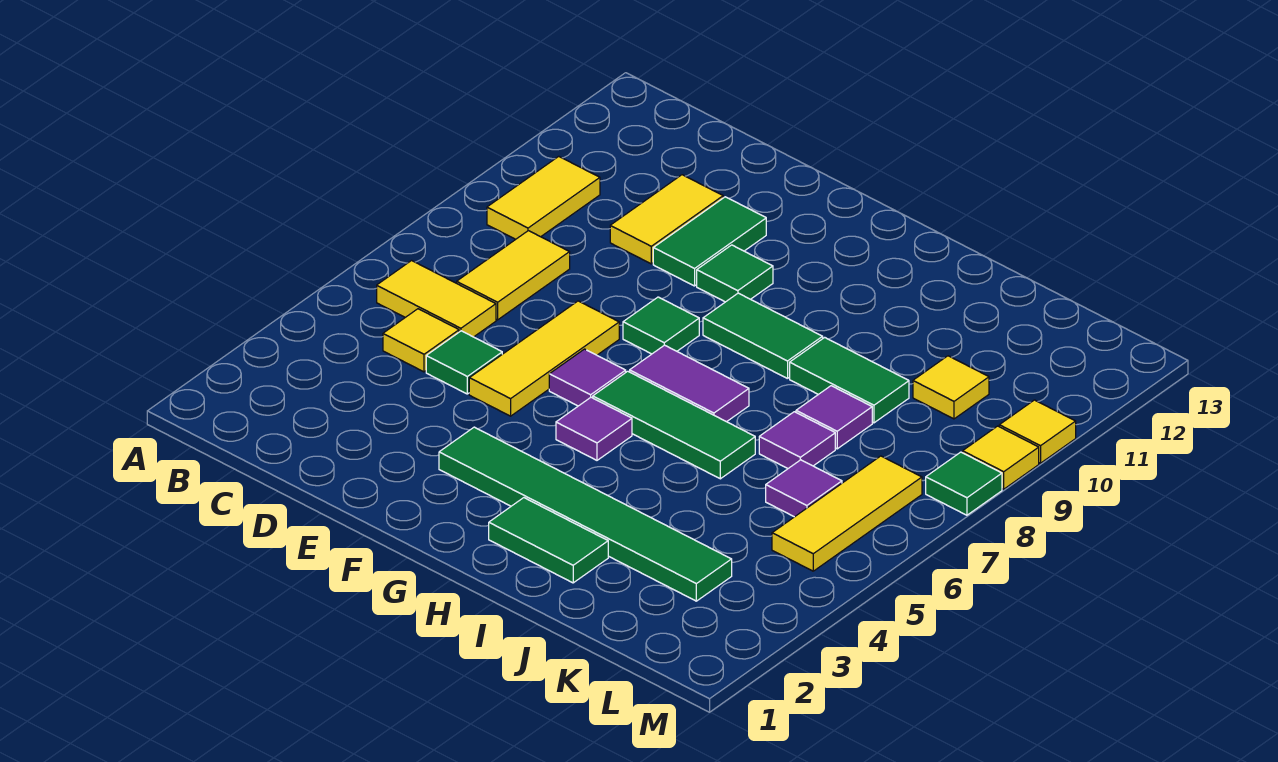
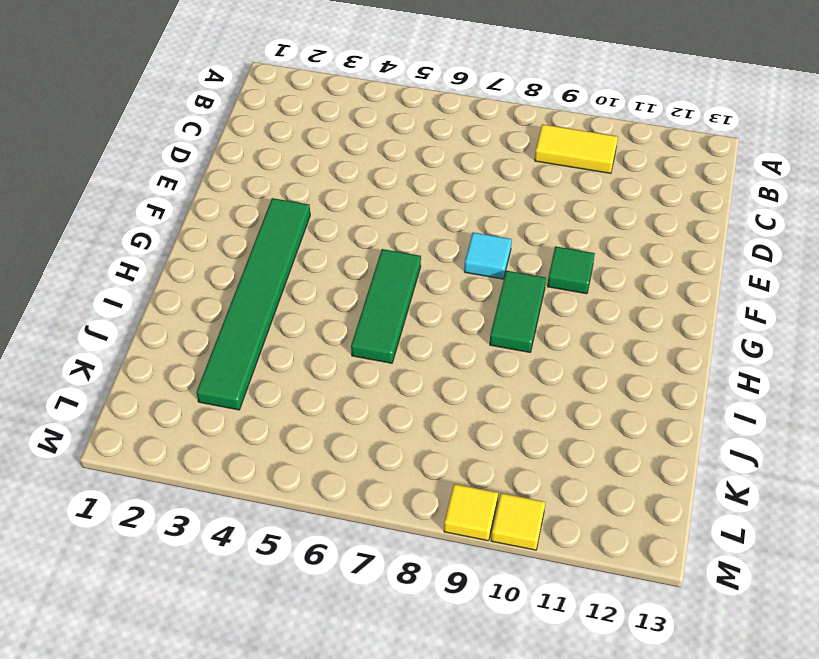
cyan 1x1 tile [464,232,512,279] -> green 1x1 tile [623,297,699,354]
none -> yellow 1x2 tile [377,261,496,337]
none -> yellow 1x1 tile [383,309,459,372]
none -> yellow 1x2 tile [457,231,570,320]

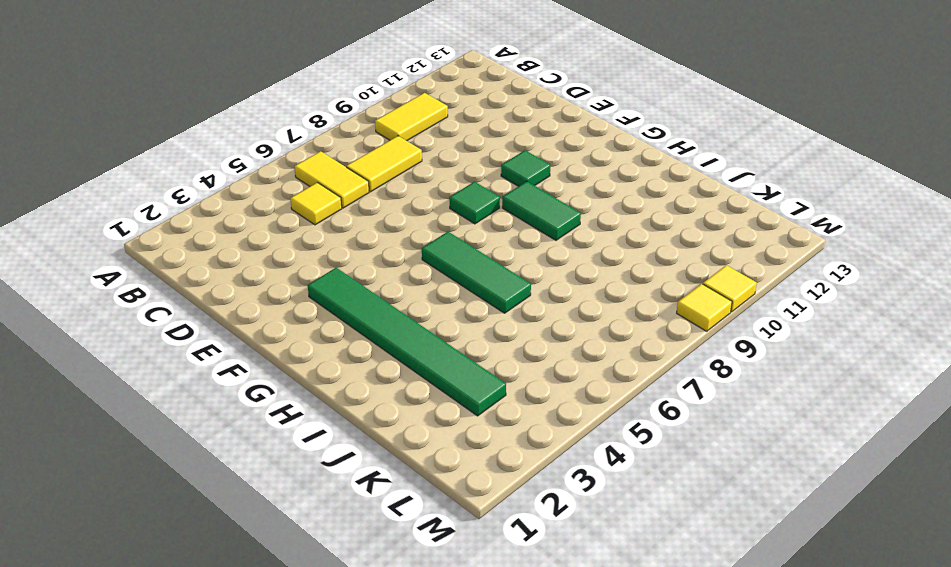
none -> green 1x1 tile [426,331,502,394]
none -> yellow 1x2 tile [610,175,723,264]
none -> yellow 1x3 tile [469,301,619,416]

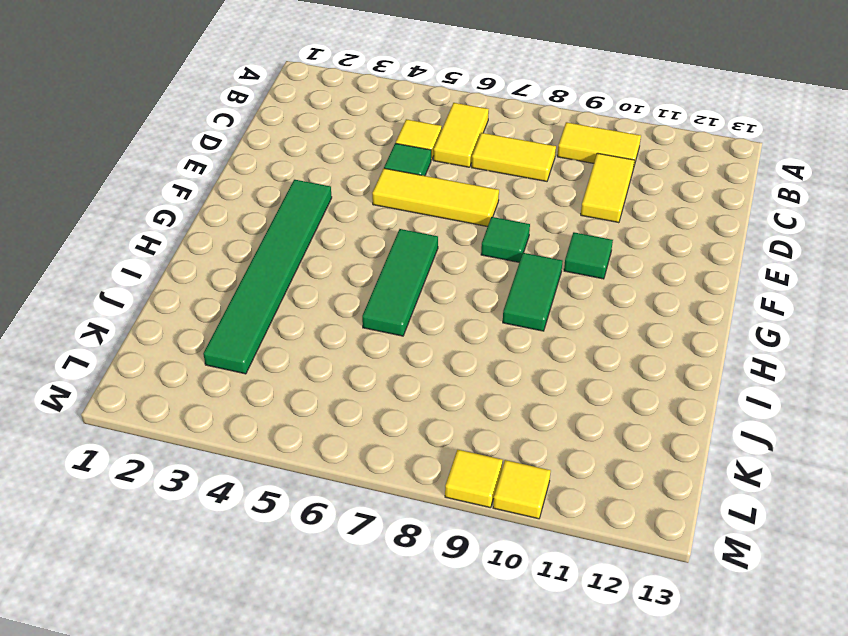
yellow 1x2 tile [581,153,634,223] -> yellow 1x2 tile turned to [610,175,723,264]
none -> green 1x2 tile [653,197,766,286]
none -> purple 1x1 tile [549,349,626,406]
none -> purple 1x1 tile [556,397,632,460]

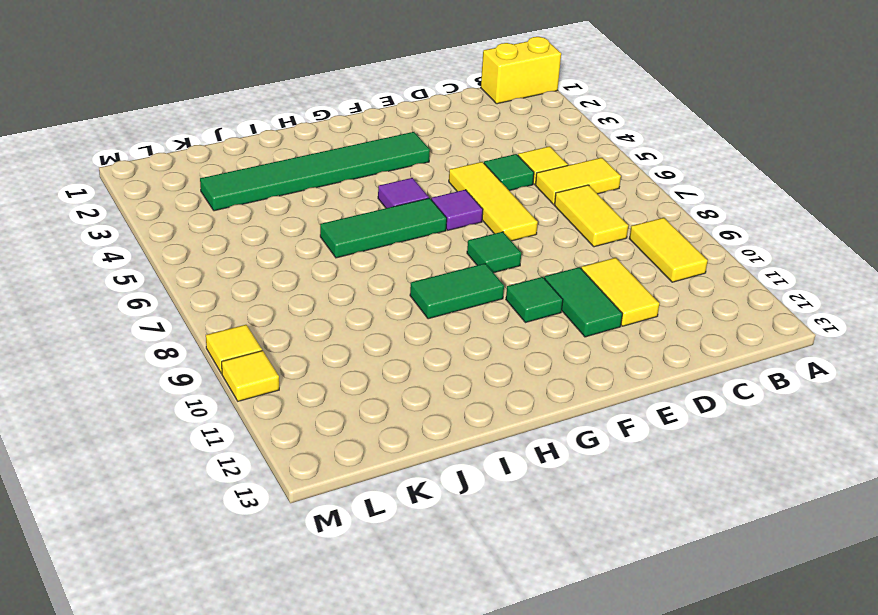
yellow 1x2 brick [481,37,561,104] -> none
none -> purple 1x2 tile [630,345,749,422]
none -> green 1x2 tile [489,498,608,583]
none -> green 1x2 tile [790,337,909,423]

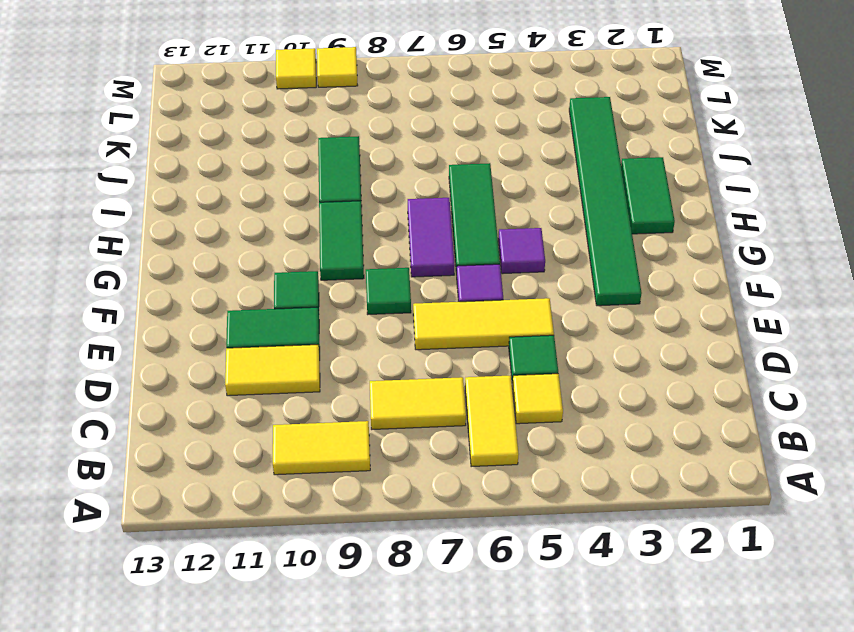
none -> purple 1x1 tile [759,412,835,468]
none -> purple 1x1 tile [796,386,872,449]
none -> purple 1x1 tile [766,460,842,517]

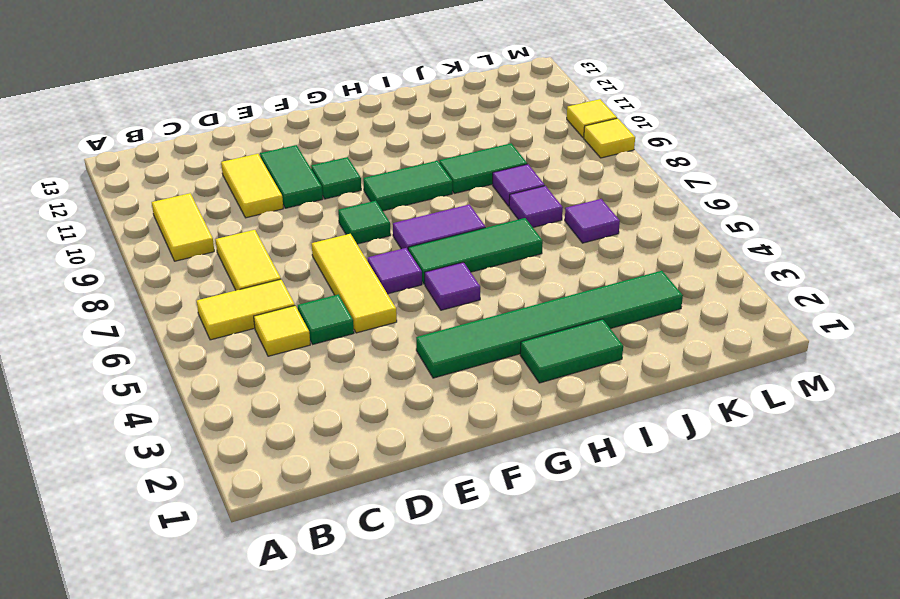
none -> yellow 1x1 tile [913,356,989,419]
none -> yellow 1x3 tile [772,456,922,571]
none -> green 1x1 tile [926,452,1002,515]

